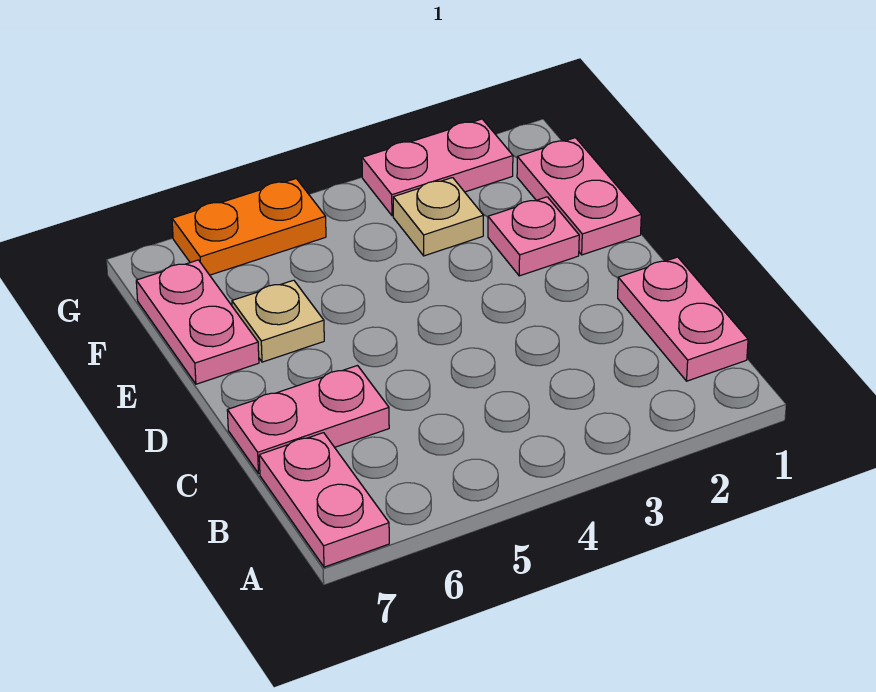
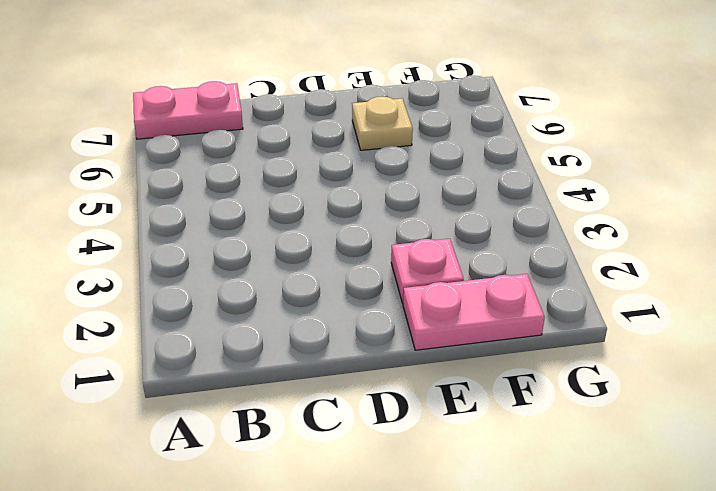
none -> pink 1x2 plate [618,257,748,381]
none -> pink 1x2 plate [227,366,389,473]

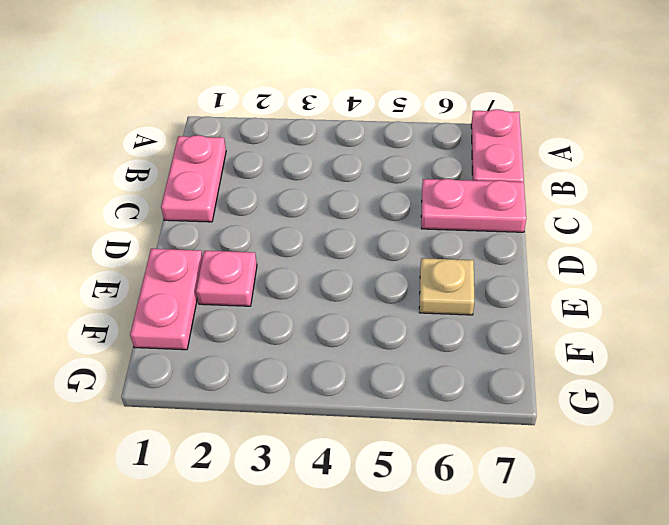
none -> pink 1x2 plate [136,260,259,384]
none -> tan 1x1 plate [393,178,484,256]

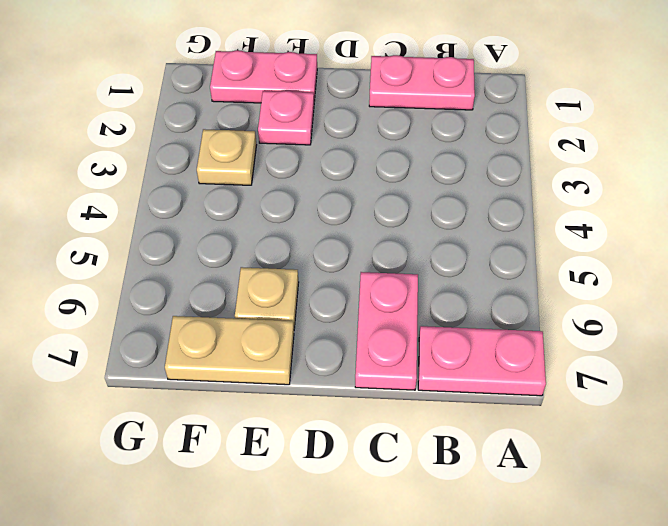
tan 1x2 plate [165,316,294,385] -> pink 1x2 plate [136,260,259,384]
none -> pink 1x2 plate [362,119,513,216]
none -> orange 1x2 plate [172,179,326,275]

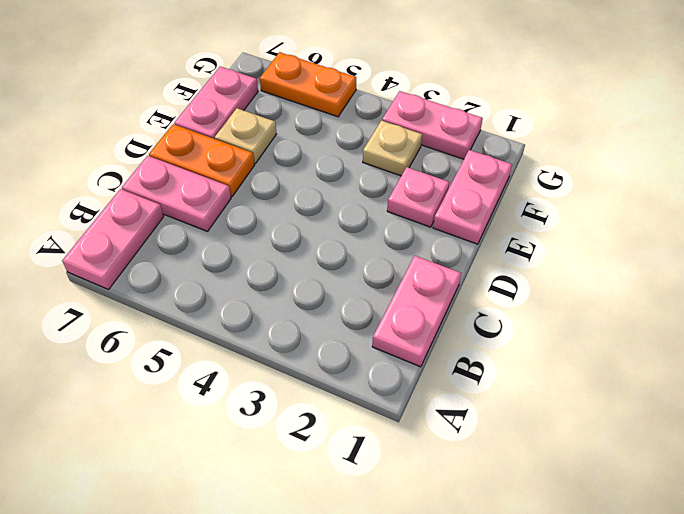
orange 1x2 plate [149,124,254,196] -> none

